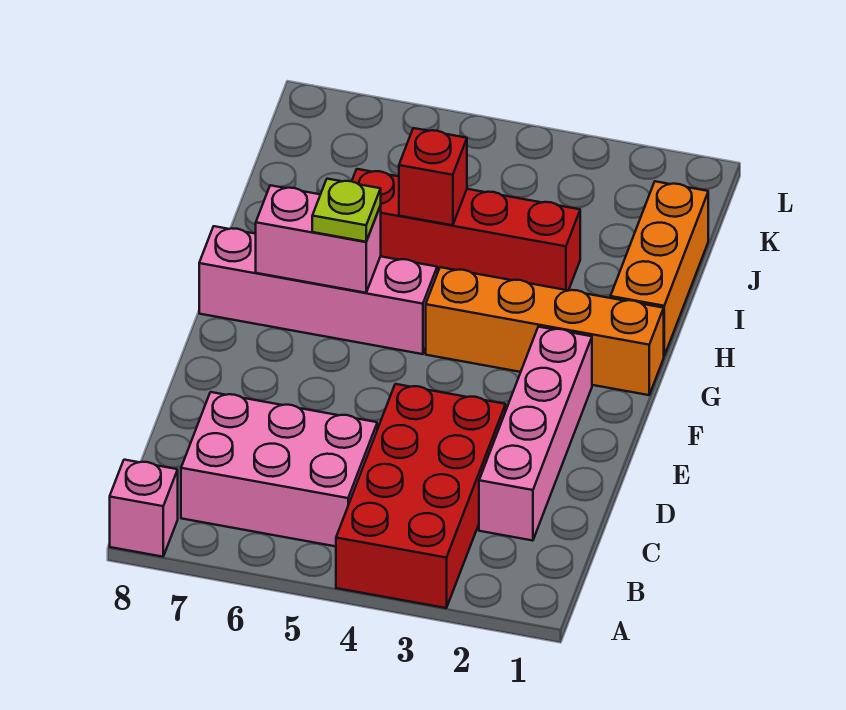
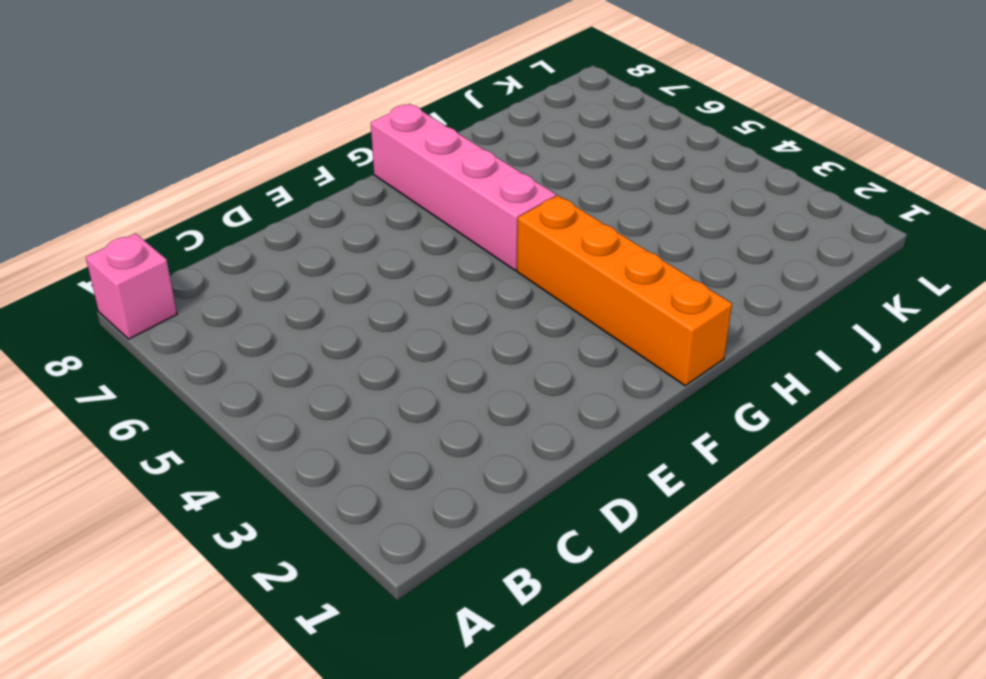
none -> red 2x4 brick [336,384,506,608]
none -> pink 2x3 brick [181,392,377,546]

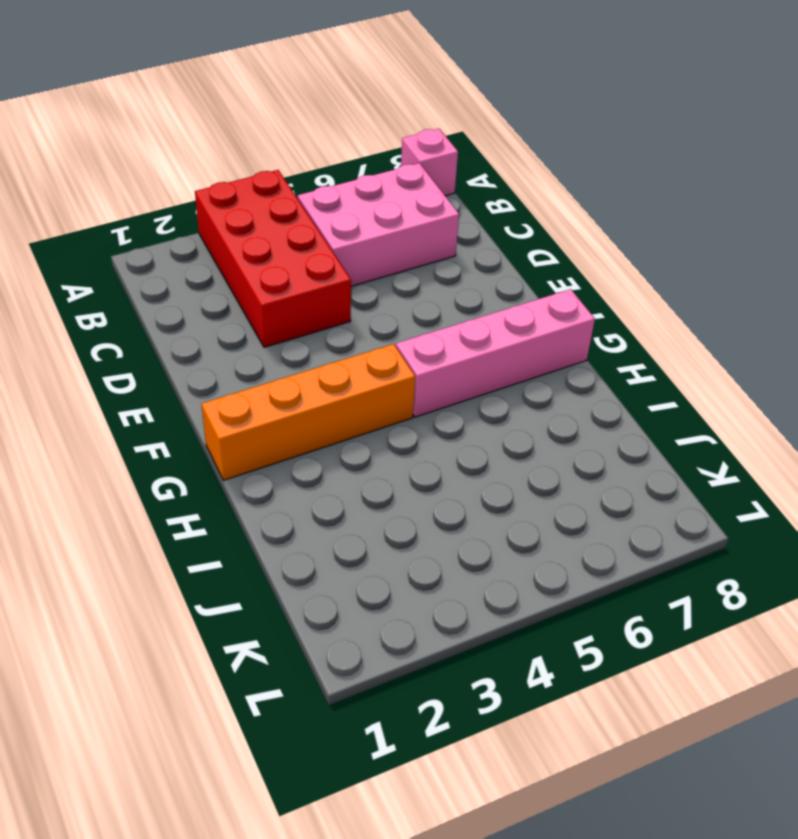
none -> pink 1x4 brick [479,327,592,541]
none -> orange 1x3 brick [610,181,708,356]

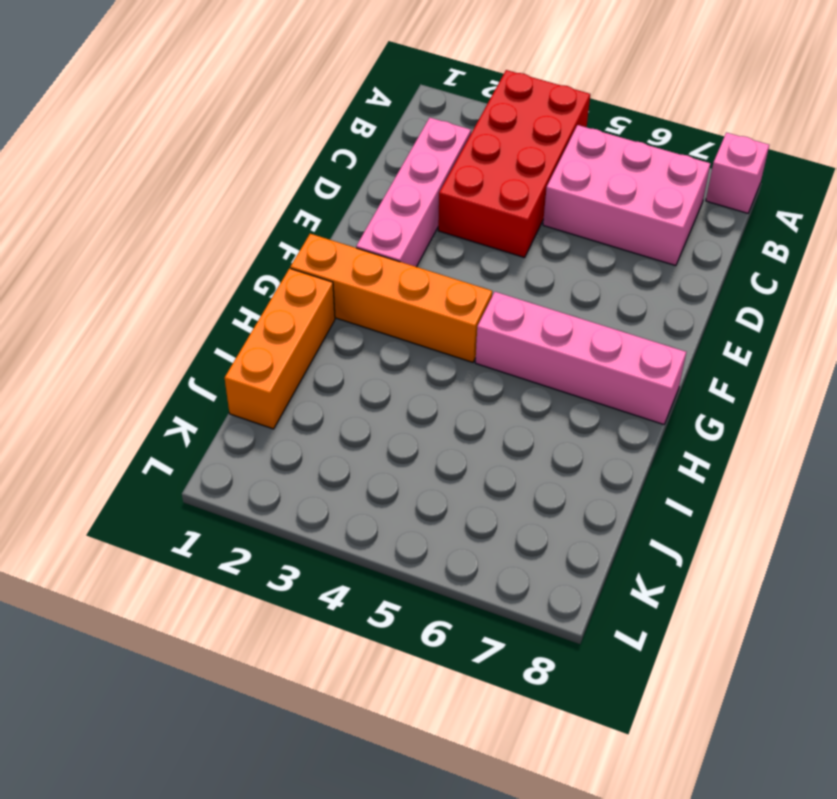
none -> red 1x4 brick [352,169,580,290]
none -> pink 1x2 brick [256,185,381,293]

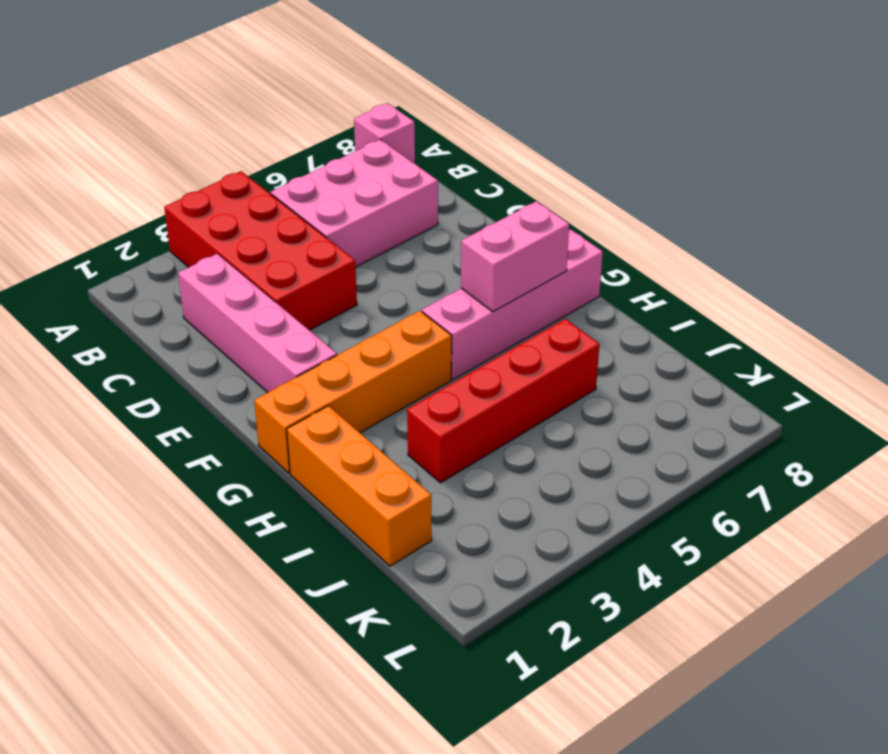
none -> red 1x1 brick [399,128,467,225]
none -> lime 1x1 plate [312,179,381,242]

